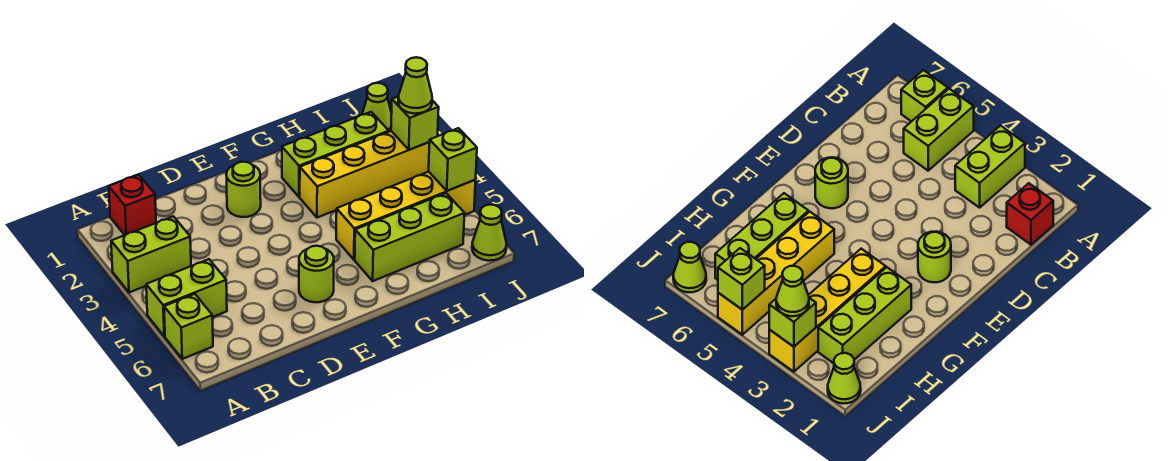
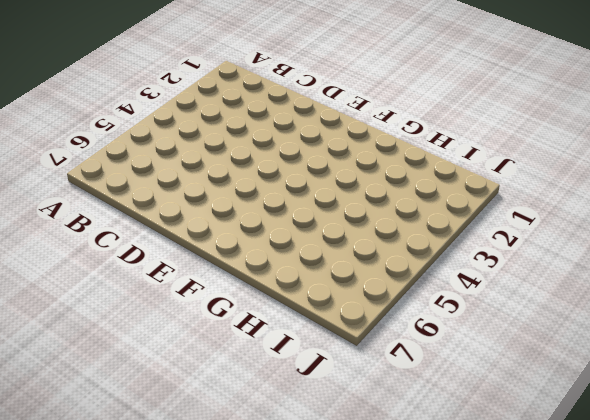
none -> lime 1x2 brick [111,216,191,292]
none -> lime 1x2 brick [146,259,227,337]
none -> lime 1x1 brick [164,294,213,359]

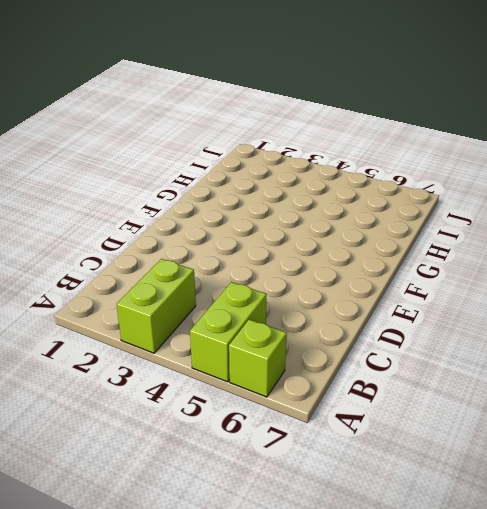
none -> red 1x1 brick [109,175,156,235]
none -> lime 1x1 round brick [226,162,261,217]
none -> lime 1x1 round brick [299,246,334,302]

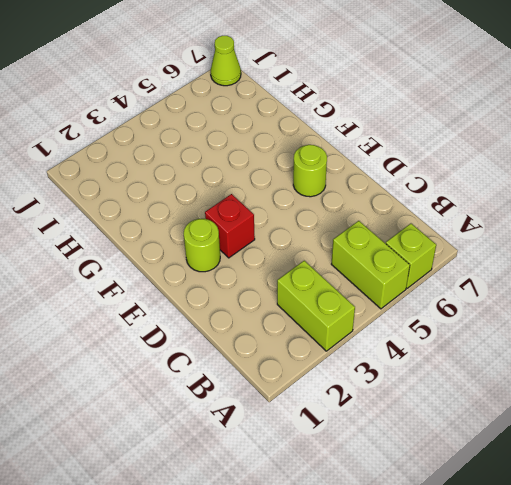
red 1x1 brick [205,194,255,258] -> red 1x1 brick moved to [109,175,156,235]
none -> lime 1x3 brick [282,112,389,197]
none -> yellow 1x4 brick [300,131,430,218]
none -> yellow 1x4 brick [336,172,476,260]

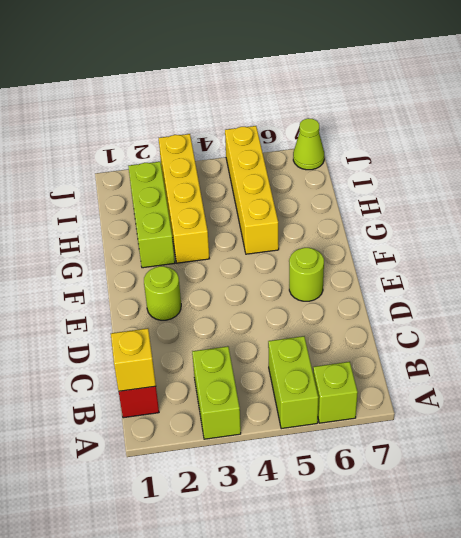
yellow 1x1 brick [111,328,156,391] -> none
none -> lime 1x3 brick [355,193,465,281]
none -> lime 1x1 cone [362,83,392,132]
none -> lime 1x1 brick [391,97,439,150]

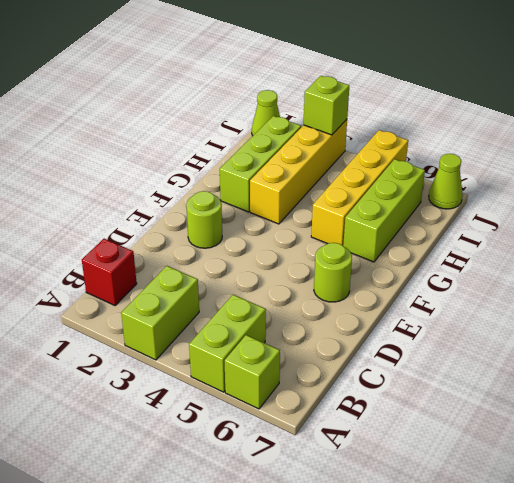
none -> lime 1x1 brick [429,128,477,191]
none -> lime 1x1 cone [398,57,432,114]

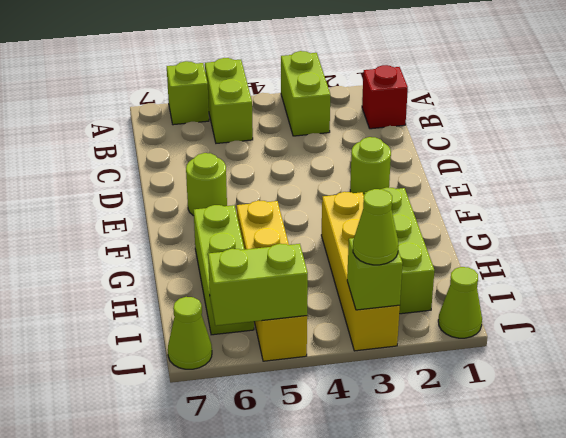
lime 1x2 brick [208,244,308,326] -> lime 1x1 brick [429,128,477,191]

